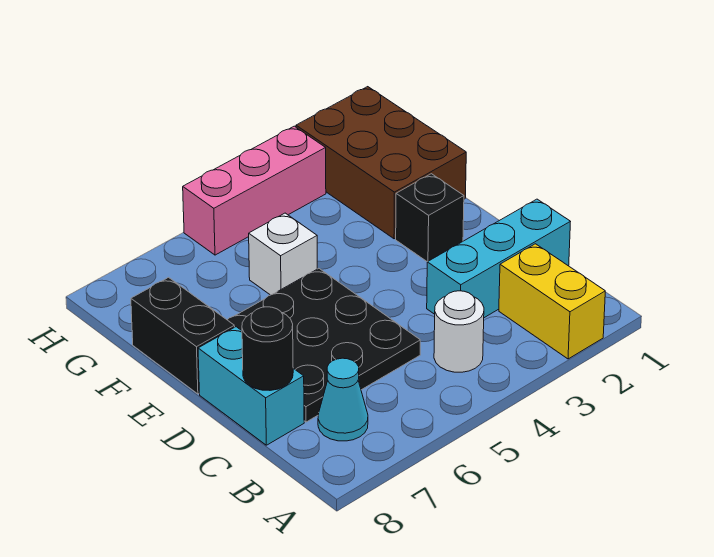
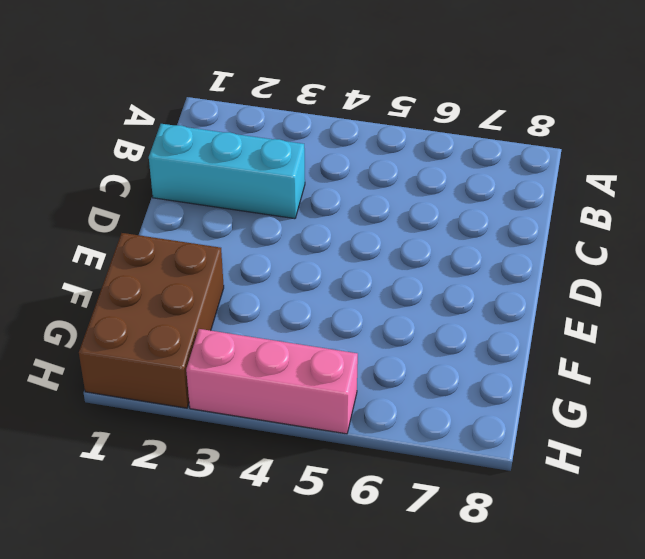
none -> yellow 1x2 brick [499,244,605,359]
none -> white 1x1 round brick [434,291,484,372]
none -> cyan 1x1 cone [318,358,368,441]

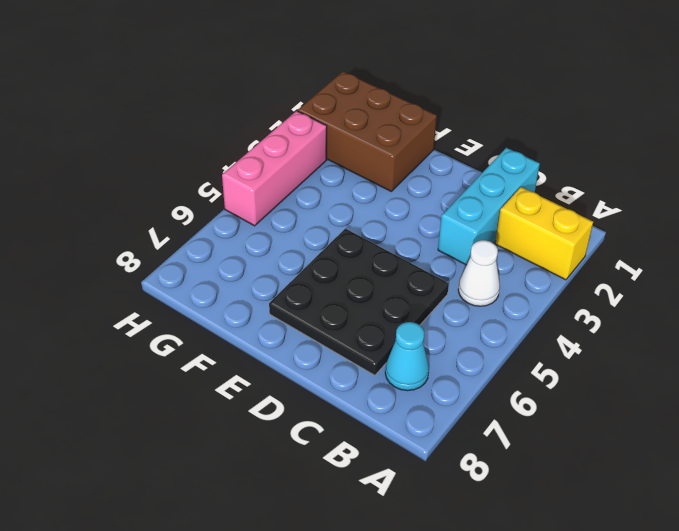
white 1x1 cone [458,240,500,306] -> white 1x1 round brick [434,291,484,372]
none -> cyan 1x2 brick [198,327,304,445]
none -> black 1x1 brick [396,174,464,262]
none -> black 1x2 brick [131,277,235,394]

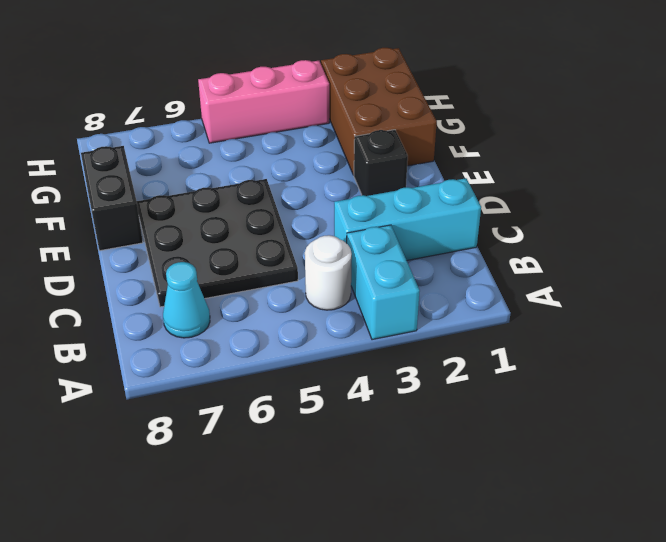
cyan 1x2 brick [347,225,420,340] -> cyan 1x2 brick moved to [198,327,304,445]
none -> yellow 1x2 brick [499,244,605,359]
none -> white 1x1 brick [249,213,317,295]
none -> black 1x1 round brick [242,307,293,390]

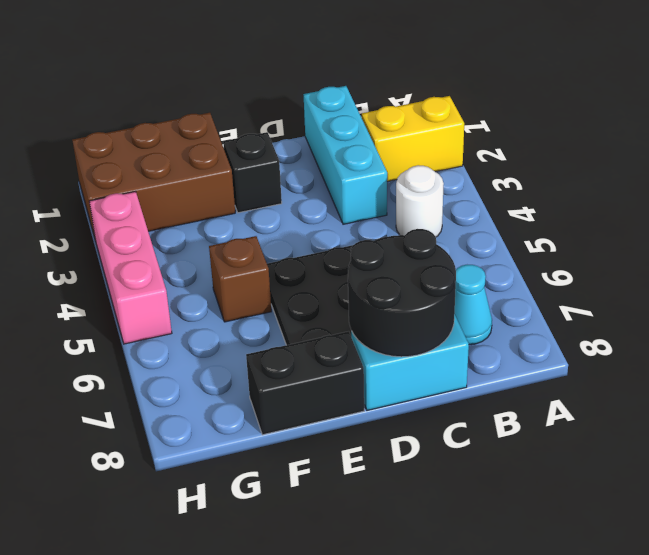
black 2x2 round brick [348,229,456,357] -> black 1x1 round brick [242,307,293,390]
brown 1x1 brick [209,236,271,322] -> white 1x1 brick [249,213,317,295]

